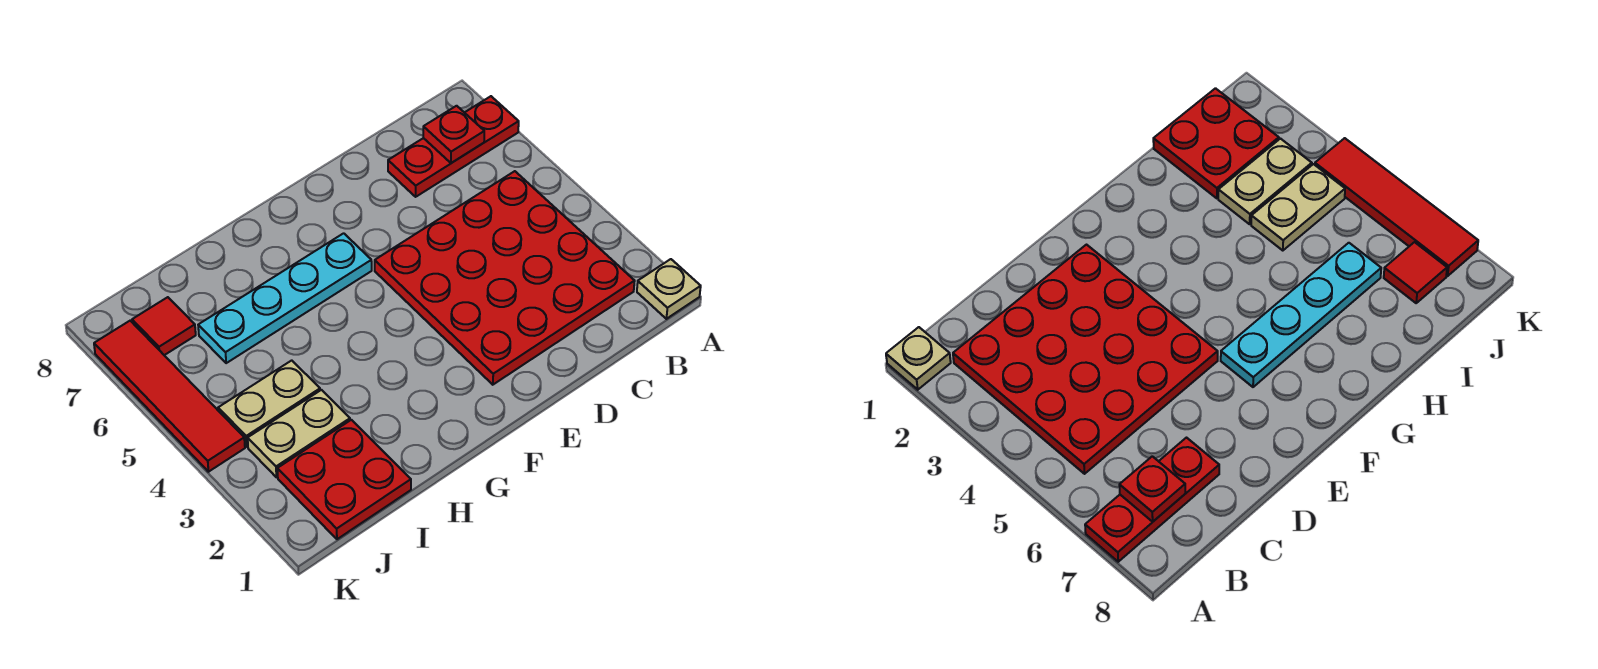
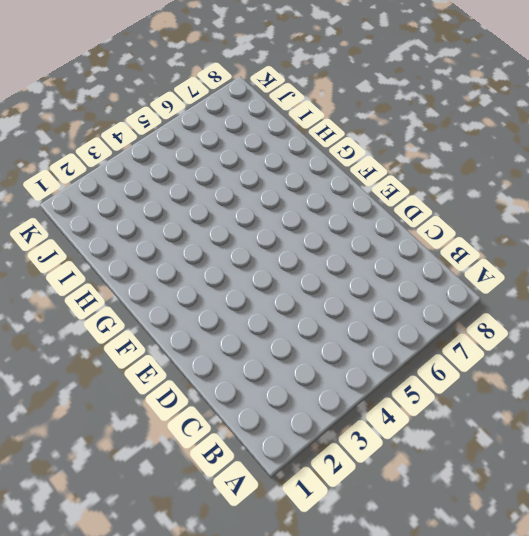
none -> tan 1x1 plate [637,259,701,319]
none -> red 1x3 plate [388,96,519,197]

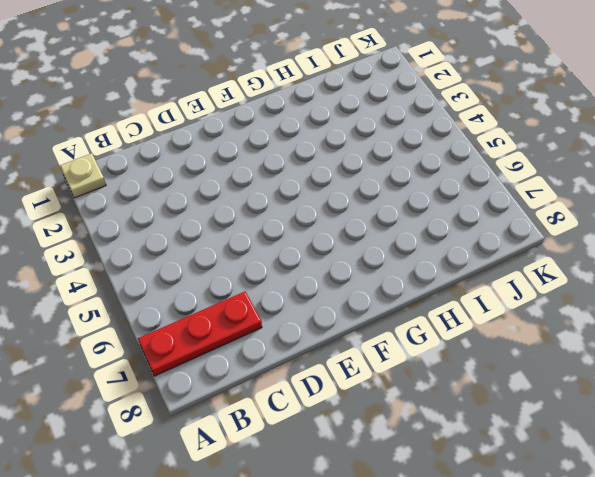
none -> red 4x4 plate [375,171,635,385]
none -> cyan 1x4 plate [198,233,372,363]

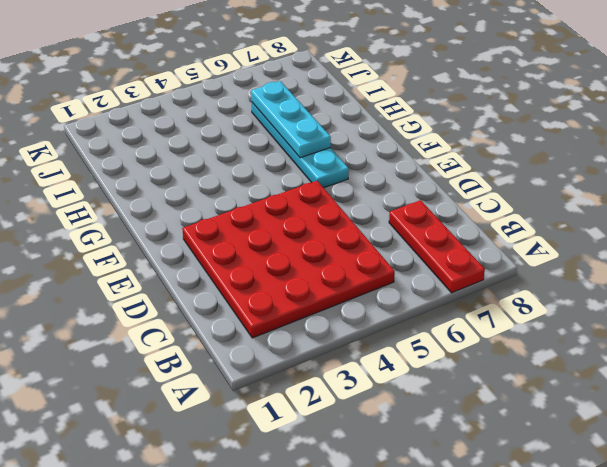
cyan 1x3 plate [251,81,331,158] -> none
none -> tan 1x1 plate [637,259,701,319]
none -> red 2x2 plate [277,420,411,539]

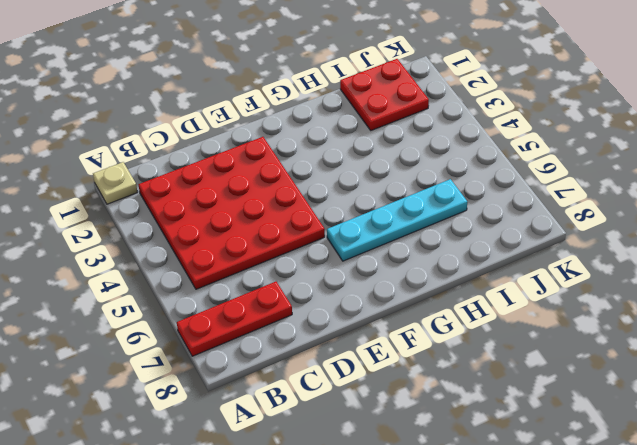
none -> tan 1x2 plate [248,390,350,477]
none -> tan 1x2 plate [218,360,320,447]

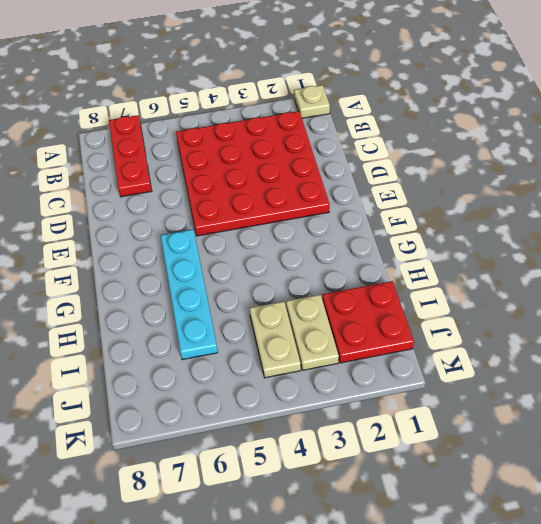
none -> red 1x1 tile [132,297,196,355]
none -> red 1x4 tile [94,321,245,472]

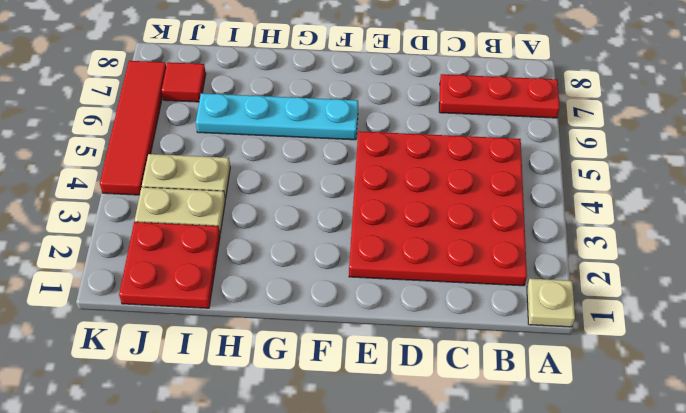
none -> red 1x1 plate [423,106,484,163]

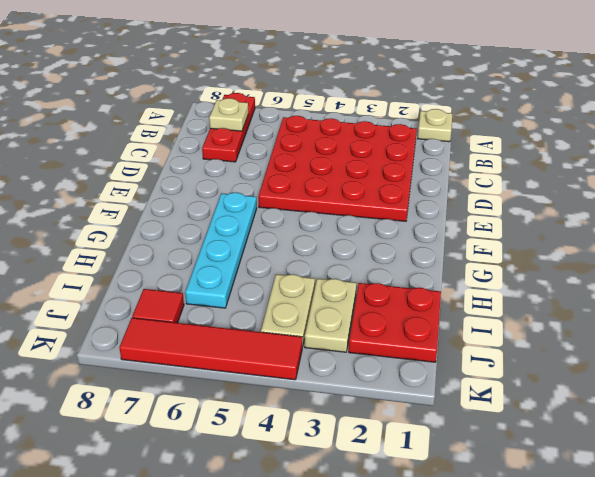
tan 1x1 plate [209,98,248,131] -> red 1x1 plate [423,106,484,163]

